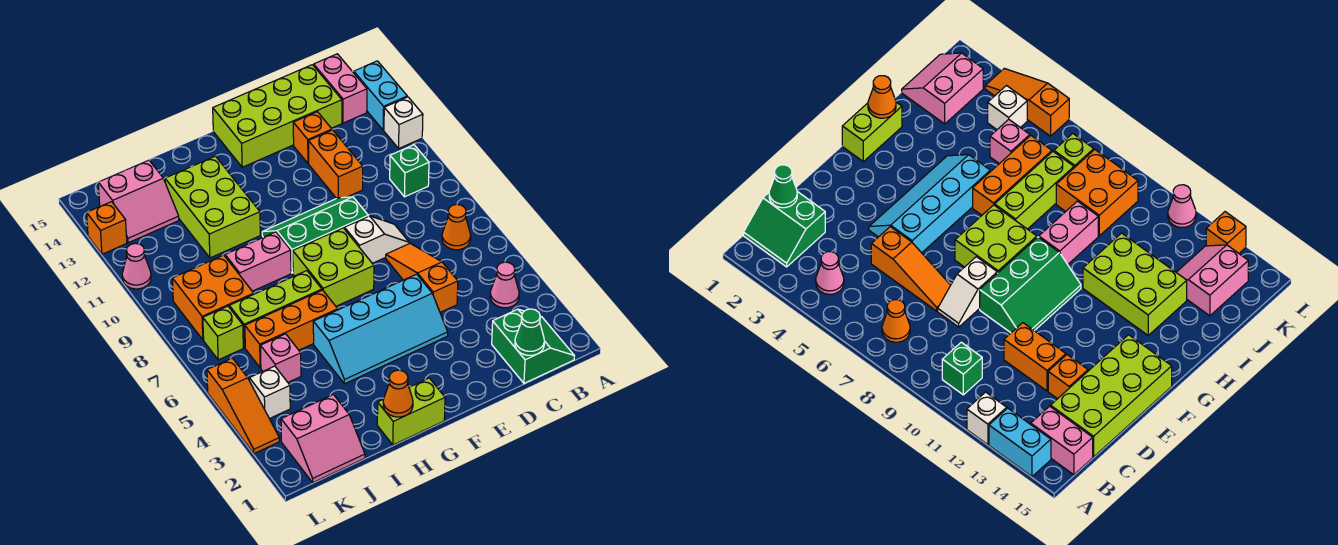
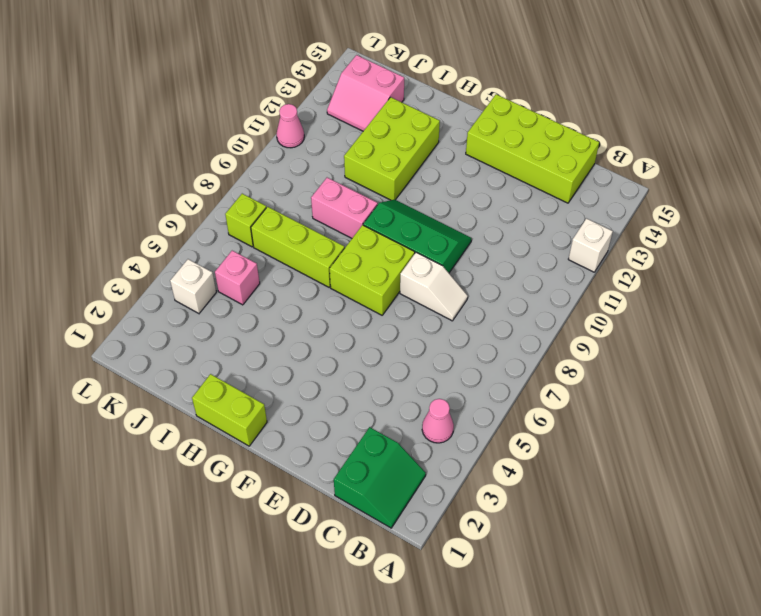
none -> cyan 1x2 brick [354,61,407,130]
none -> orange 1x1 cone [442,204,471,250]
none -> green 1x1 brick [390,145,429,197]
none -> pink 1x2 brick [314,54,367,123]

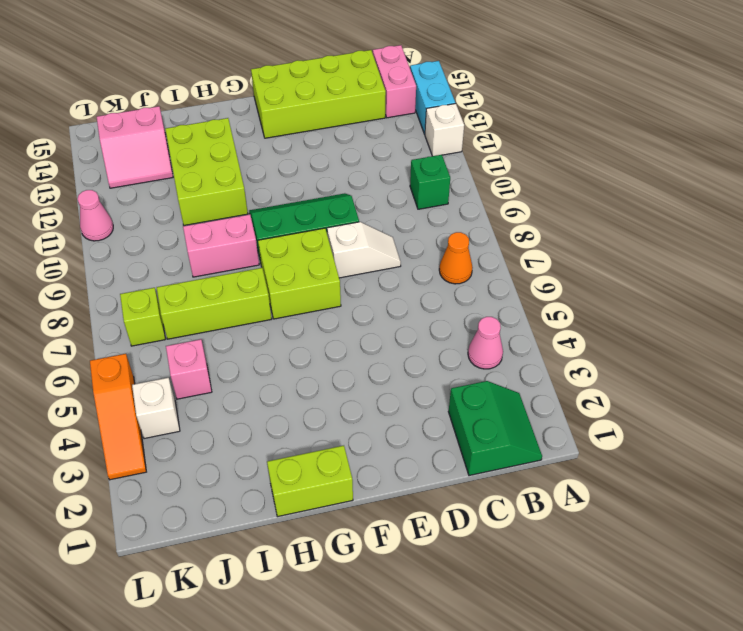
none -> orange 1x3 slope [386,243,458,312]
none -> orange 1x2 brick [309,130,363,198]
none -> orange 1x1 brick [293,112,332,163]
none -> cyan 2x4 slope [313,274,448,384]

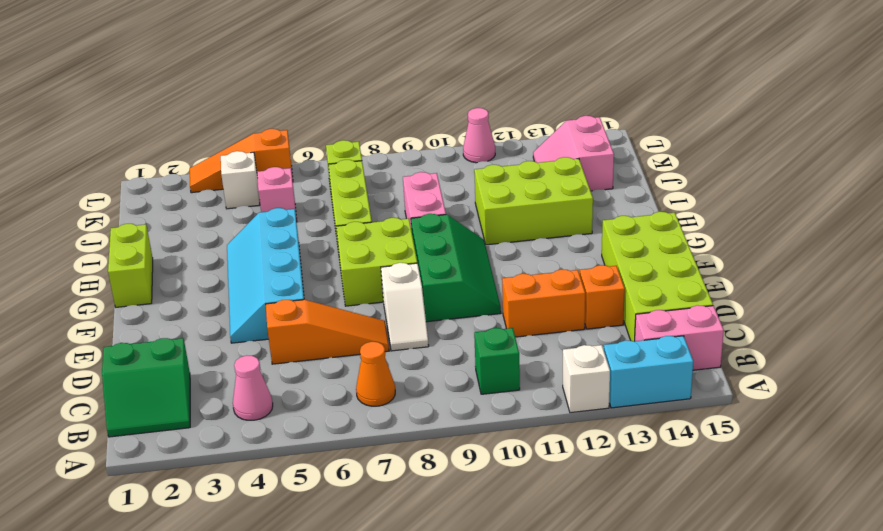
none -> orange 1x3 brick [245,290,338,368]
none -> pink 2x2 slope [281,395,365,483]
none -> orange 2x2 brick [172,255,254,340]
none -> orange 1x1 brick [87,202,127,254]

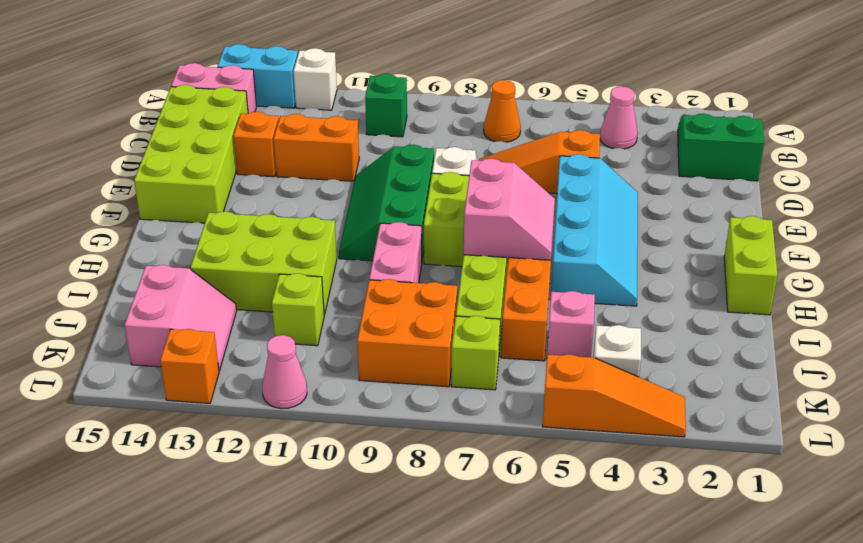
pink 2x2 slope [464,159,555,260] -> pink 2x2 slope moved to [281,395,365,483]
lime 1x1 brick [272,273,324,346] -> none
none -> green 1x1 cone [515,309,544,355]
none -> orange 1x1 cone [383,370,413,417]

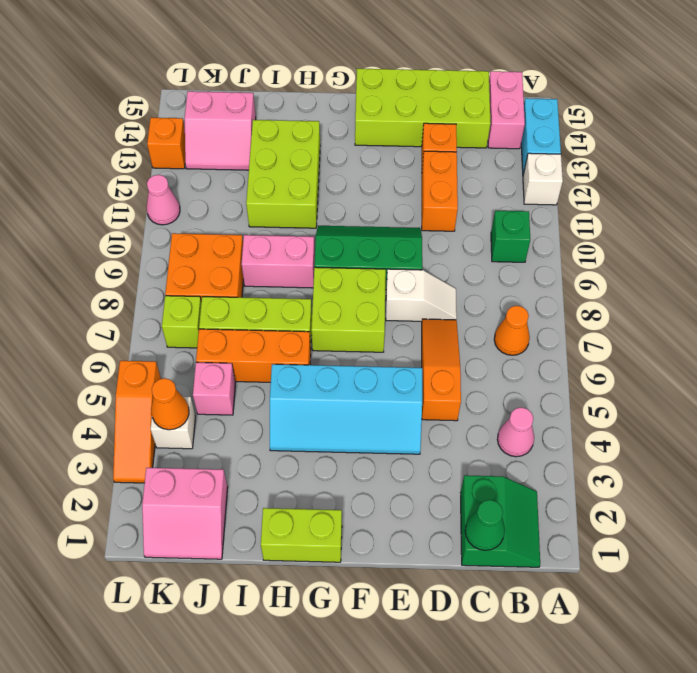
orange 1x1 cone [151,378,189,430] -> orange 1x1 cone moved to [383,370,413,417]

